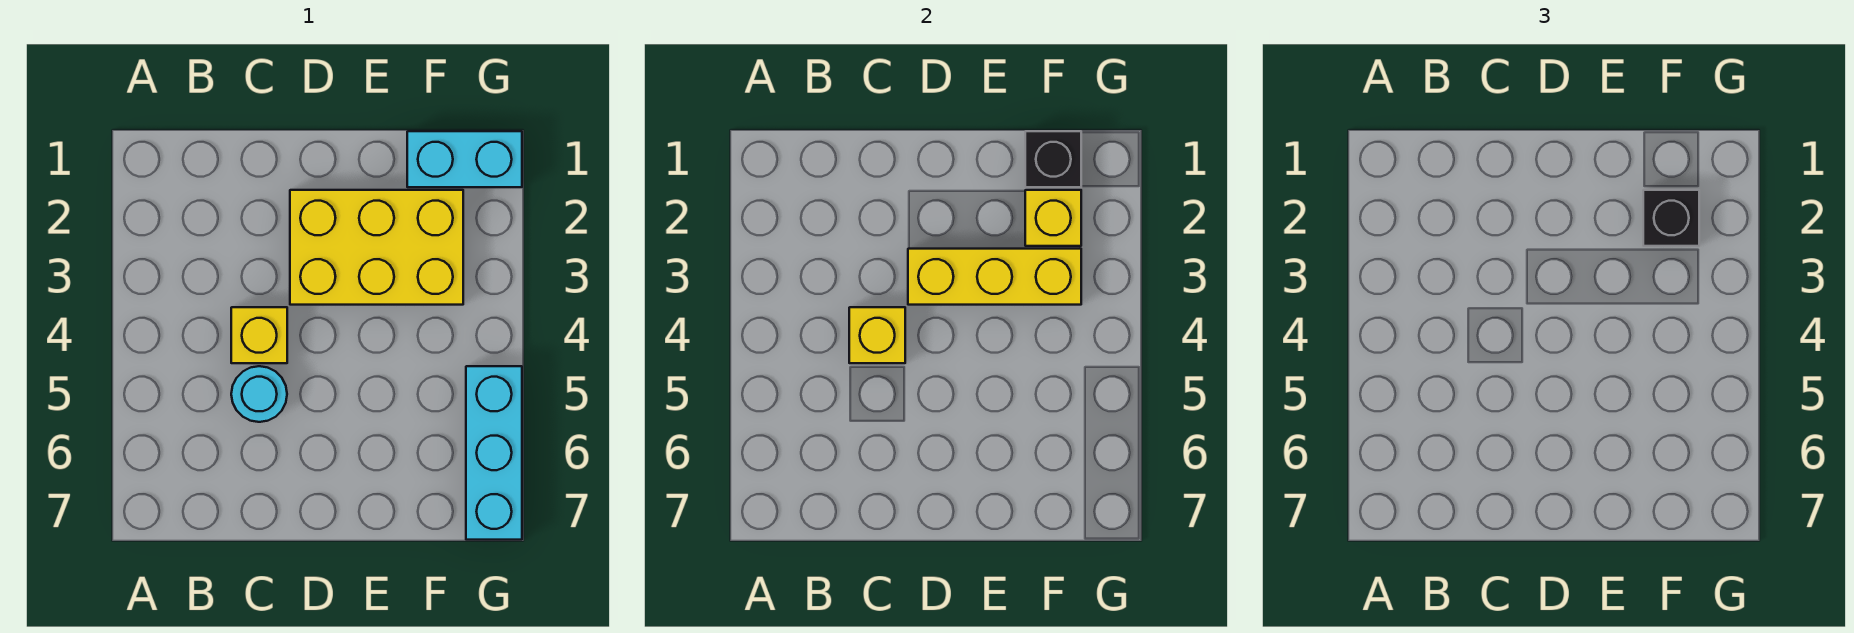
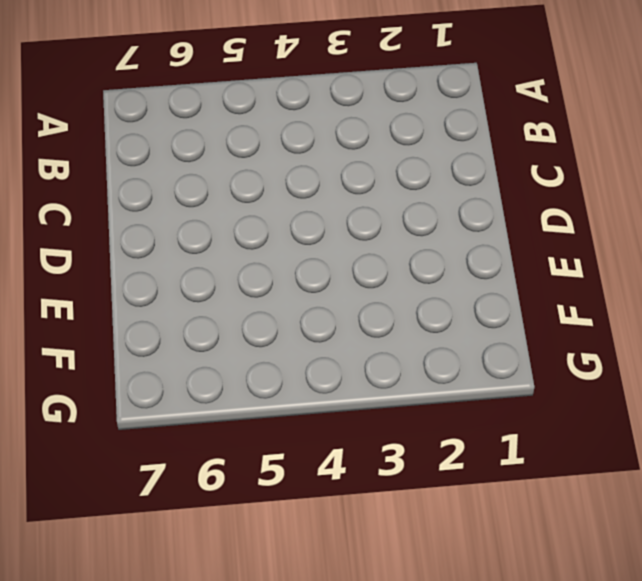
none -> yellow 1x1 brick [231,307,287,363]
none -> cyan 1x1 round brick [231,366,287,422]

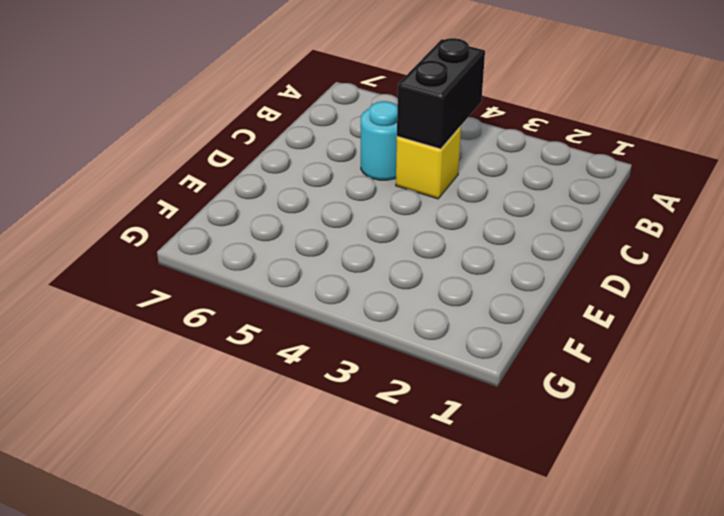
black 1x2 brick [397,38,485,149] -> yellow 1x1 brick [849,307,905,363]
none -> yellow 2x3 brick [290,190,463,305]
none -> cyan 1x2 brick [407,131,522,187]

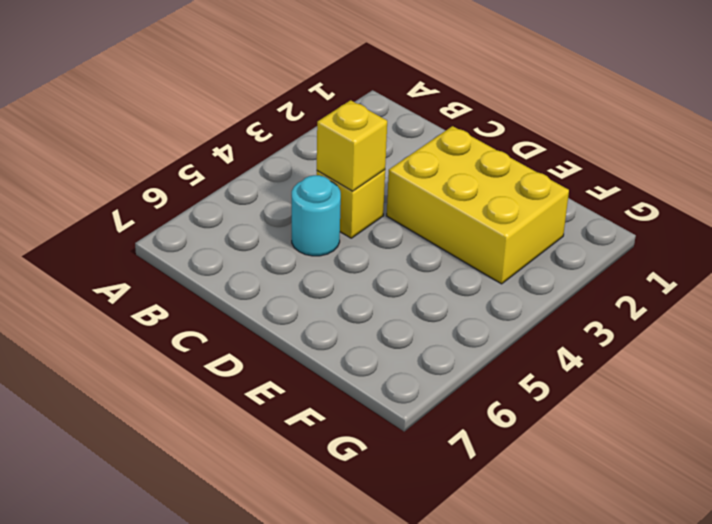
none -> cyan 1x2 brick [407,131,522,187]
none -> cyan 1x3 brick [466,366,522,540]

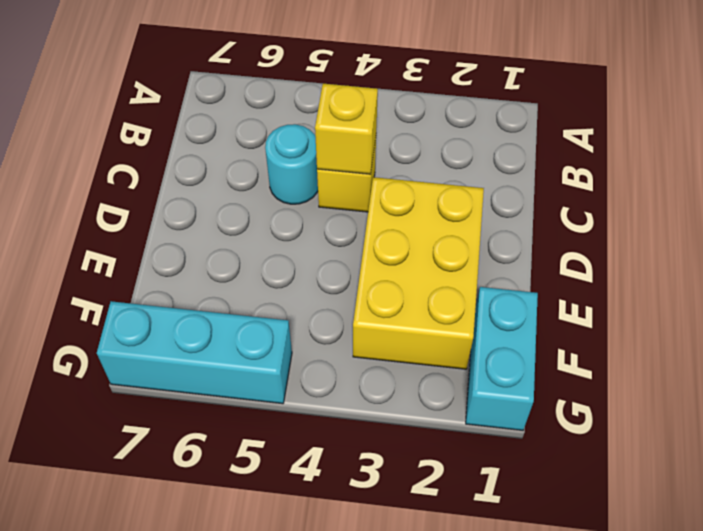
none -> yellow 1x3 brick [908,249,1081,305]
none -> black 1x1 brick [1025,131,1081,187]

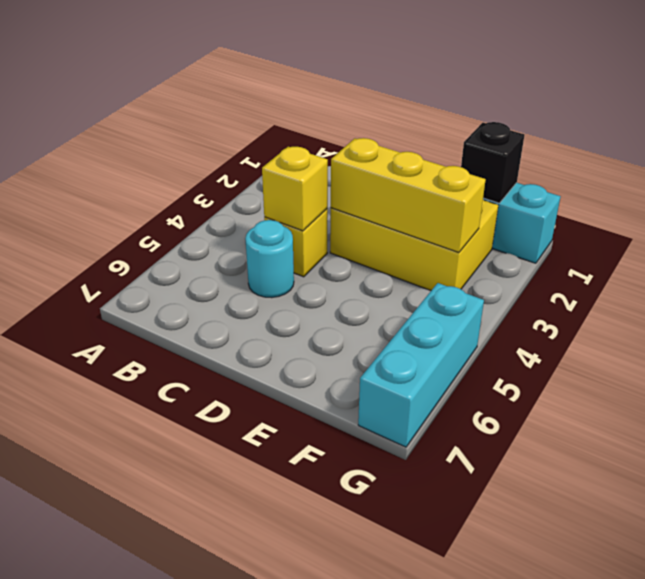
none -> yellow 1x1 brick [1025,190,1081,246]
none -> black 1x1 brick [1643,190,1699,246]

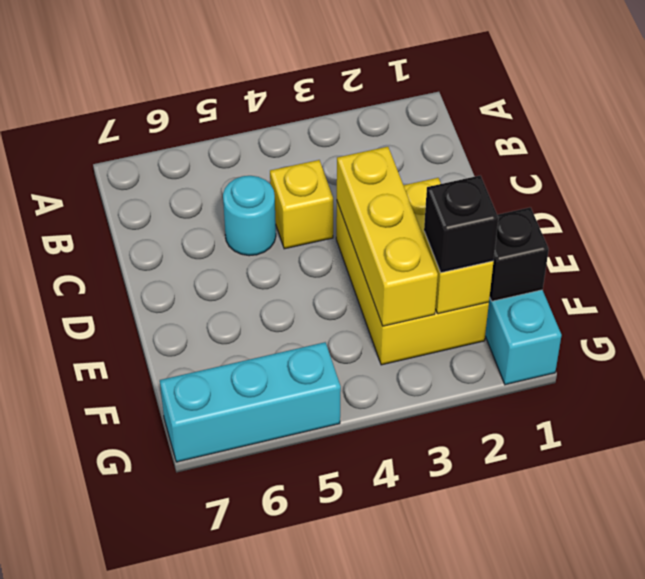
none -> yellow 1x1 brick [849,307,905,363]

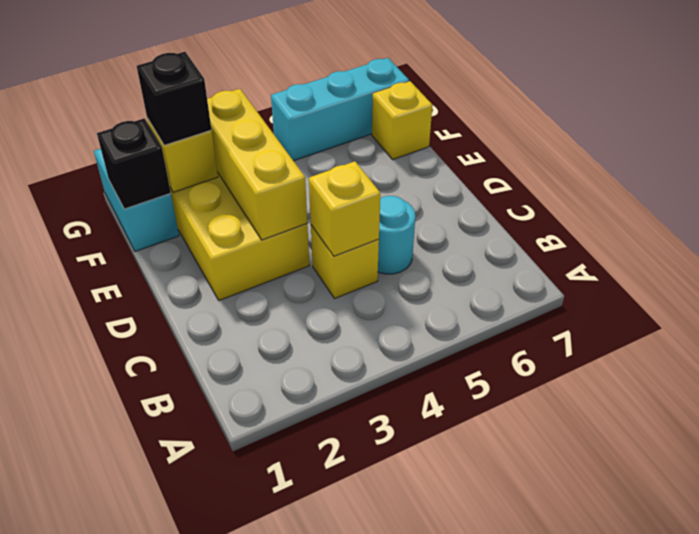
yellow 1x1 brick [372,81,432,160] -> none

